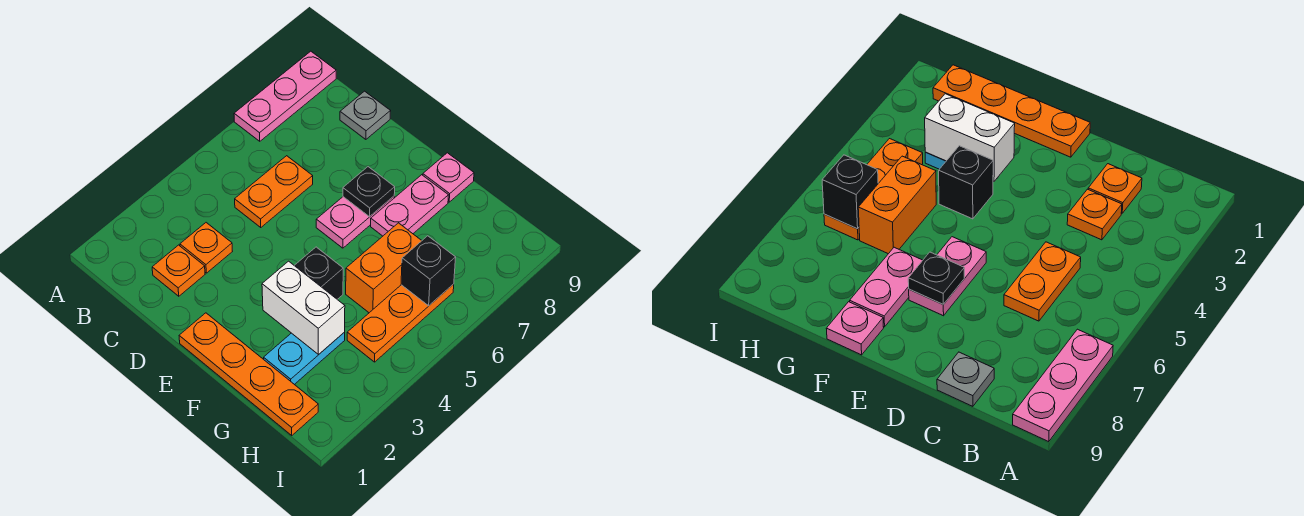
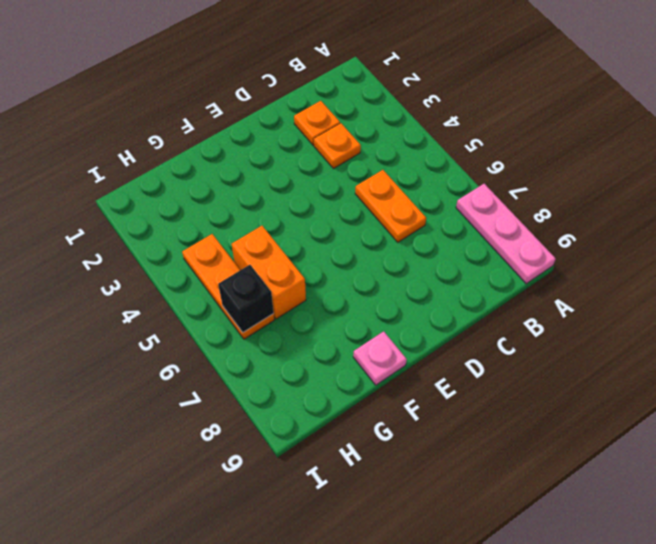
none -> grey 1x1 plate [340,91,391,139]
none -> orange 1x4 plate [179,313,318,435]
none -> pink 1x2 plate [316,196,394,248]

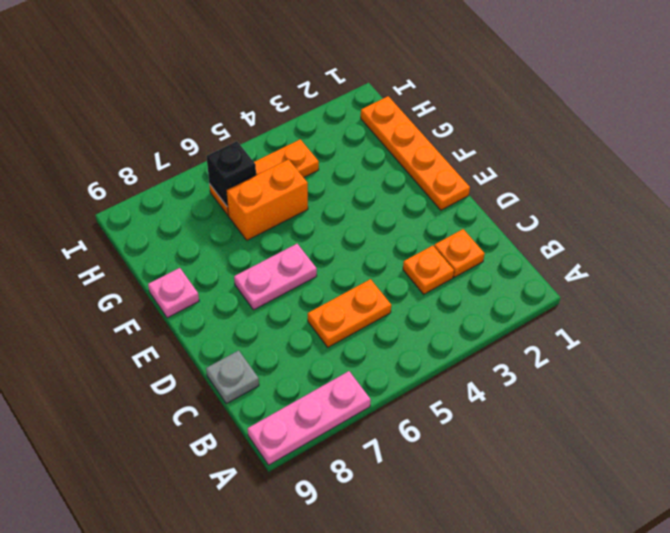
none -> black 1x1 brick [294,247,343,299]
none -> pink 1x2 plate [371,175,448,236]
none -> cyan 1x2 plate [264,332,345,385]

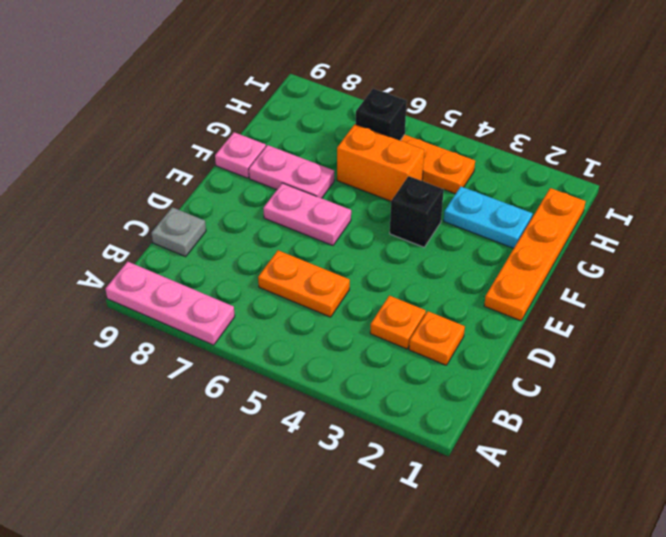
none -> black 1x1 plate [343,167,395,217]
none -> white 1x2 brick [262,261,345,354]

